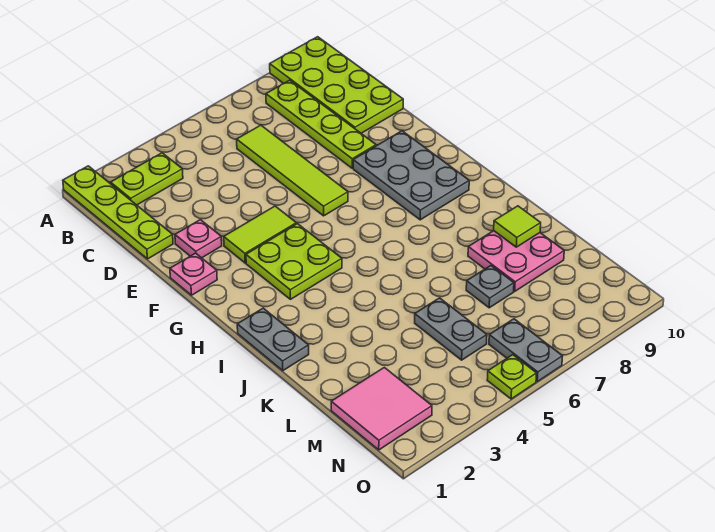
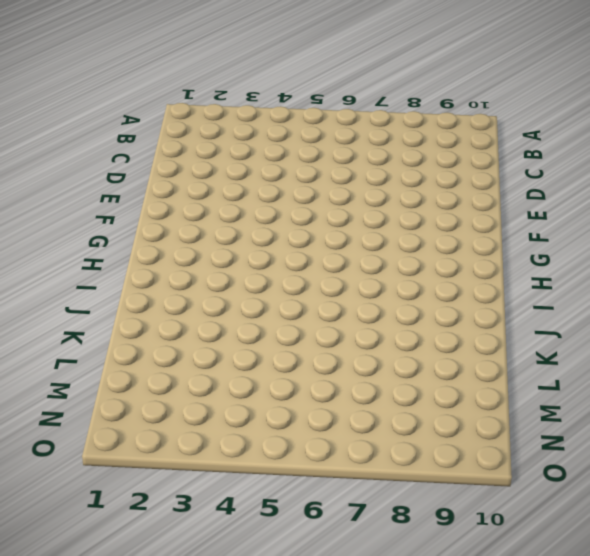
none -> lime 1x4 plate [63,166,173,259]
none -> lime 2x4 plate [270,37,403,133]
none -> lime 1x2 plate [111,153,183,205]

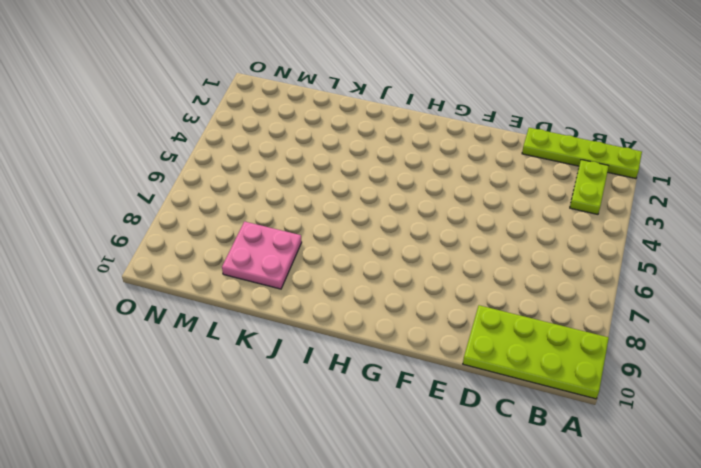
none -> lime 1x4 plate [266,80,376,168]
none -> lime 1x4 tile [237,125,348,216]
none -> pink 1x1 plate [175,220,222,258]

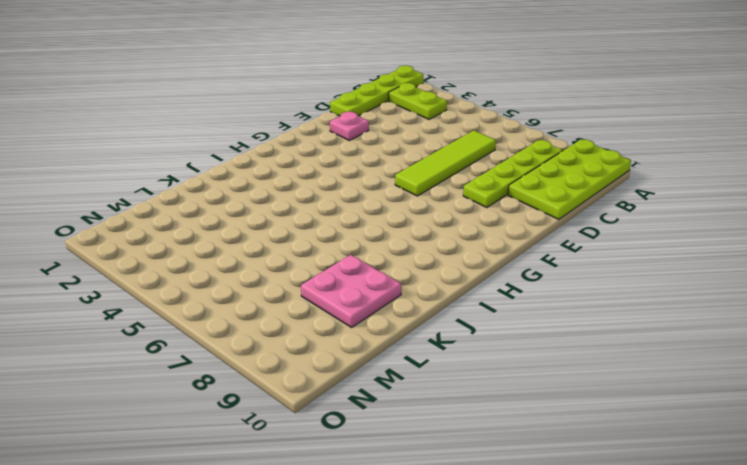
none -> pink 1x1 plate [170,253,217,295]
none -> lime 1x2 tile [224,206,296,263]
none -> grey 2x3 plate [353,131,469,220]

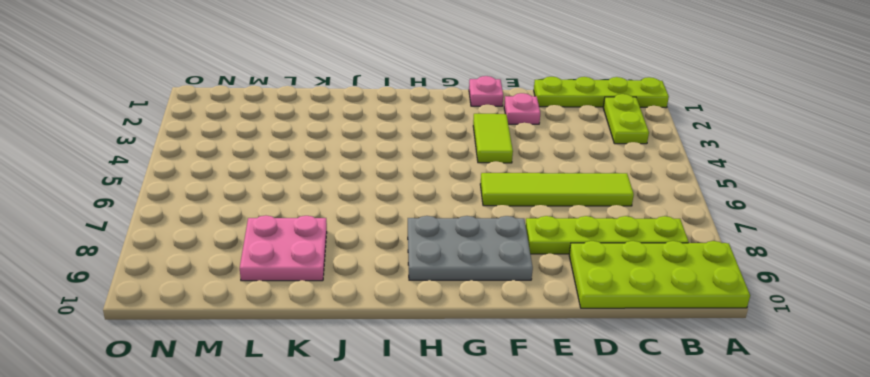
none -> lime 2x2 plate [246,224,342,299]
none -> grey 1x2 plate [237,308,309,371]
none -> grey 1x2 plate [415,298,487,360]

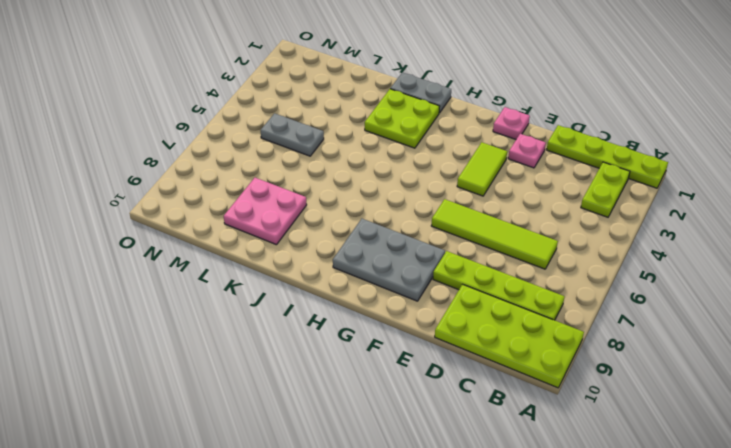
lime 2x2 plate [365,89,440,148] -> lime 2x2 plate moved to [246,224,342,299]
none -> grey 1x1 plate [466,266,514,308]
none -> pink 2x2 tile [331,367,432,450]
none -> grey 1x2 plate [489,319,563,382]

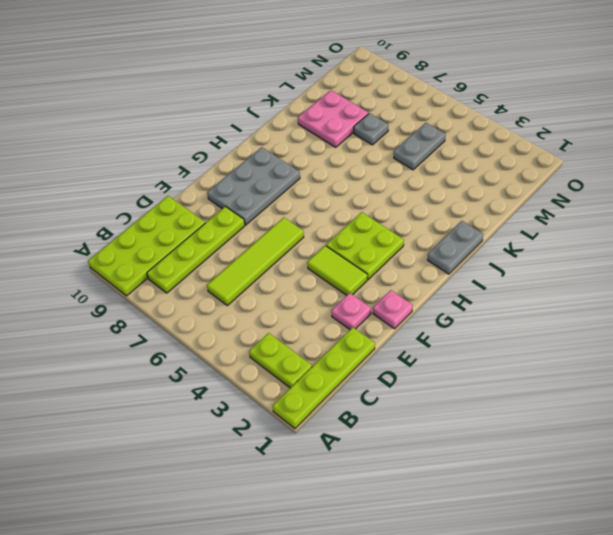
none -> pink 2x2 tile [331,367,432,450]
none -> grey 1x2 plate [489,319,563,382]
none -> lime 1x1 plate [487,355,537,399]

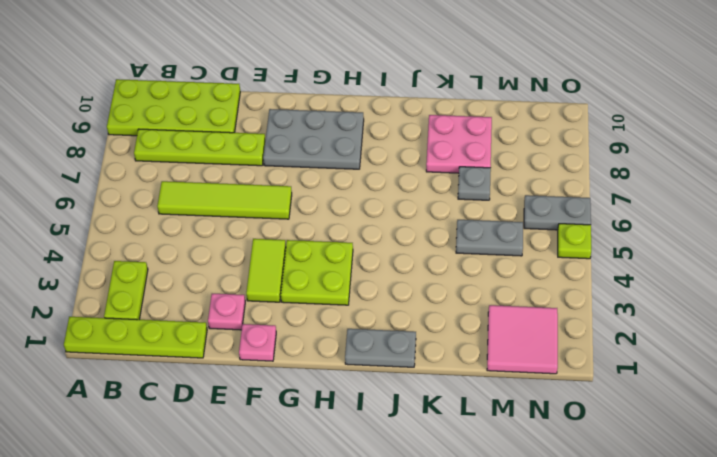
none -> lime 1x1 tile [494,206,541,247]

